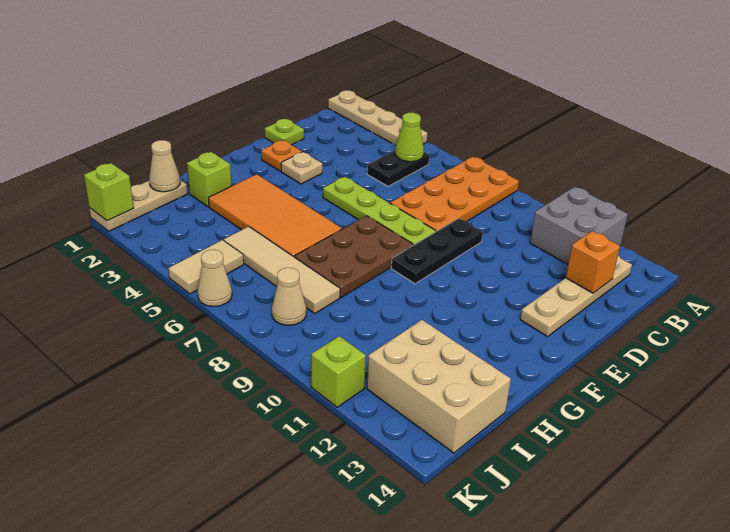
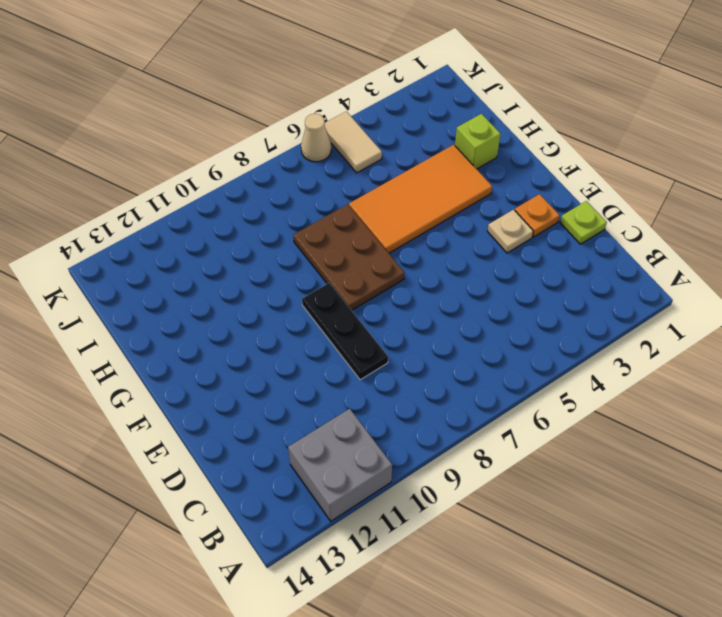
none -> tan 1x4 plate [328,90,427,146]
none -> orange 2x4 plate [390,157,519,232]
none -> black 1x2 plate [367,151,429,186]

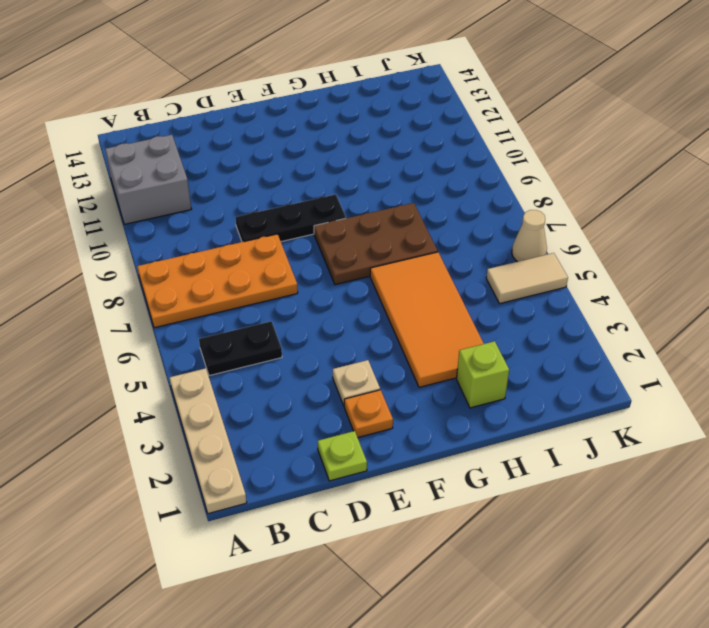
none -> tan 1x4 plate [520,256,632,337]
none -> lime 1x4 plate [323,177,436,245]
none -> tan 1x3 plate [89,180,187,231]

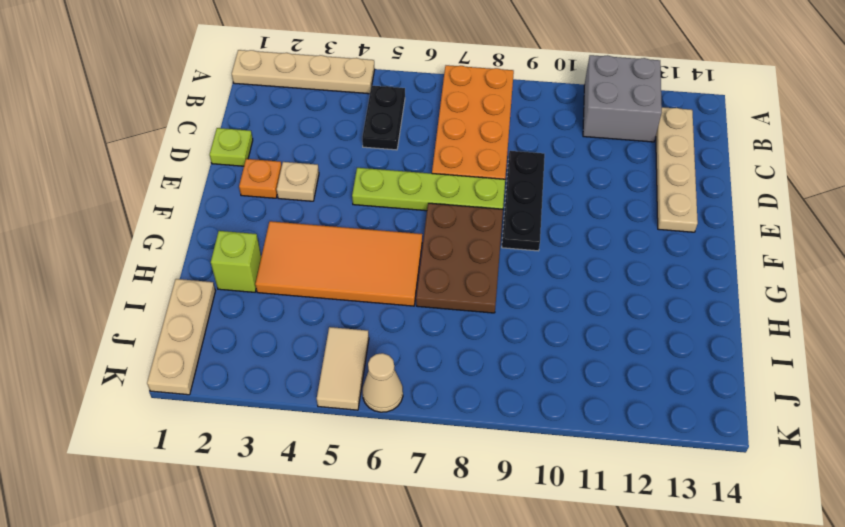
none -> tan 1x4 tile [224,226,340,313]
none -> tan 2x3 brick [367,320,511,453]
none -> tan 1x1 cone [272,268,306,325]

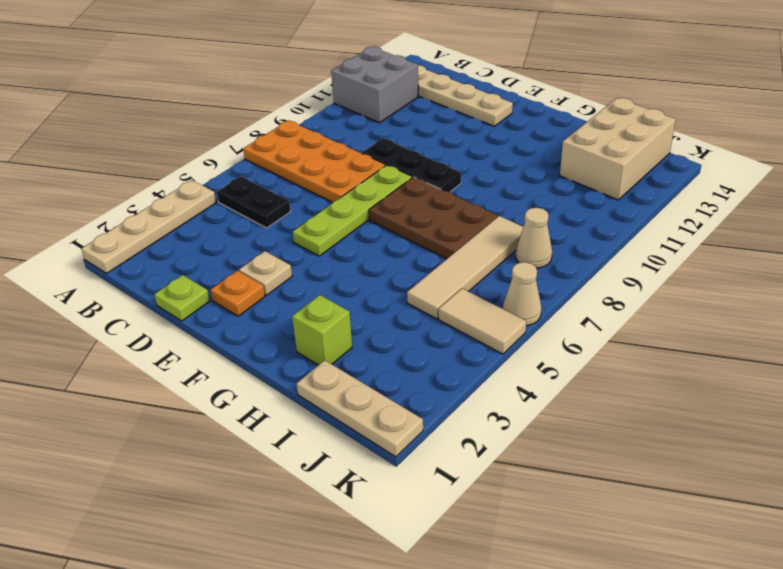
none -> orange 2x4 tile [208,174,342,257]
none -> lime 1x1 brick [311,336,366,407]
none -> lime 1x1 cone [395,113,424,162]

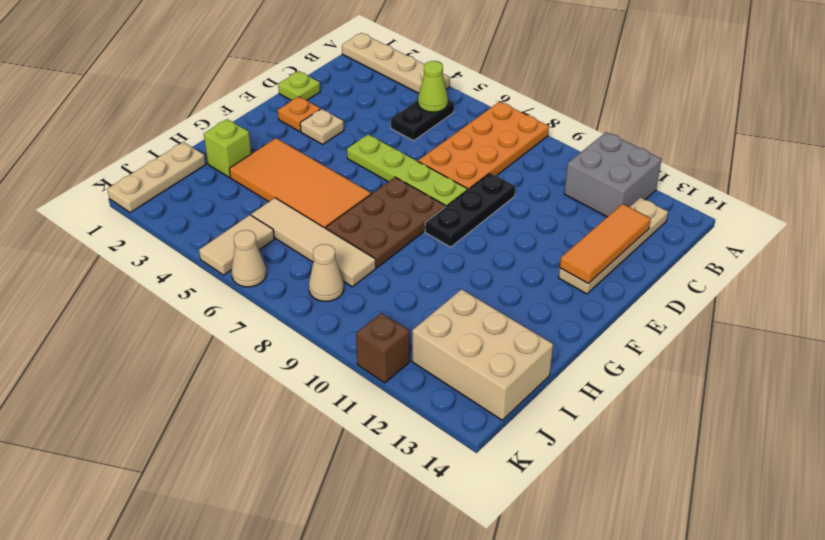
orange 1x3 tile [560,204,651,283] -> orange 1x1 brick [566,231,620,293]
brown 1x1 brick [356,313,410,383] -> lime 1x1 brick [311,336,366,407]
none -> tan 1x1 cone [149,140,180,192]
none -> lime 1x1 brick [84,163,133,221]

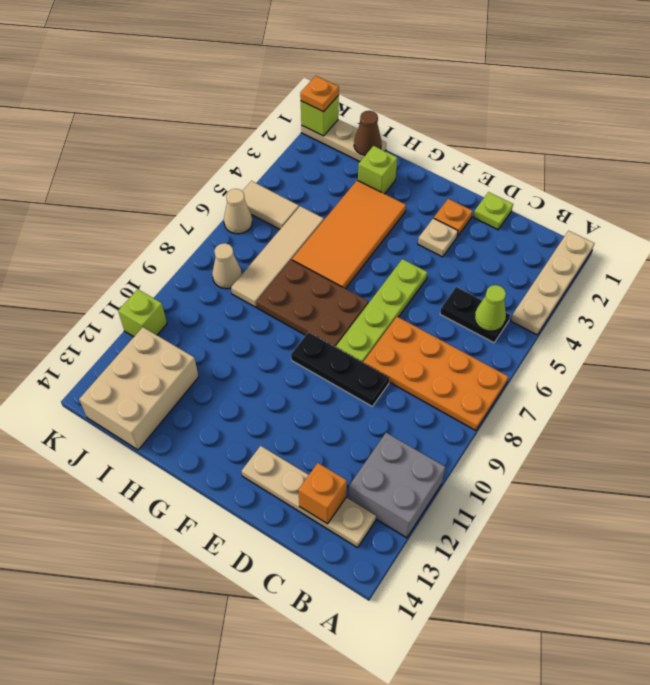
brown 1x1 cone [354,111,382,155] -> tan 1x1 cone [149,140,180,192]
orange 1x1 plate [300,76,339,112] -> none

